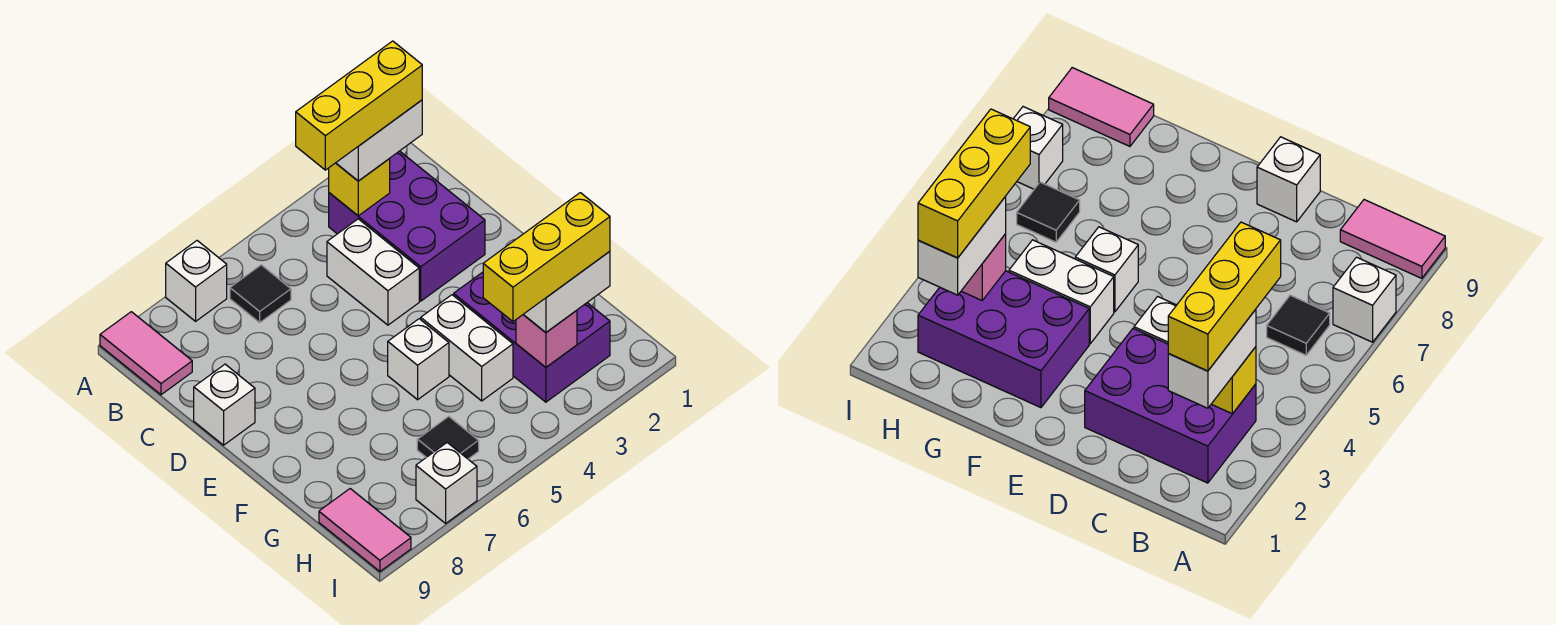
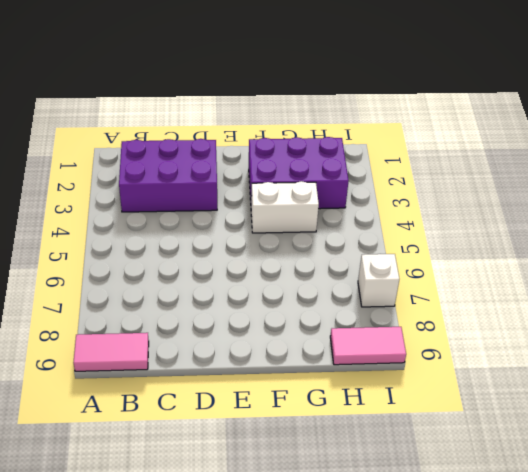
none -> white 1x1 brick [166,241,227,321]
none -> black 1x1 tile [230,265,291,323]
none -> white 1x2 brick [327,219,419,325]

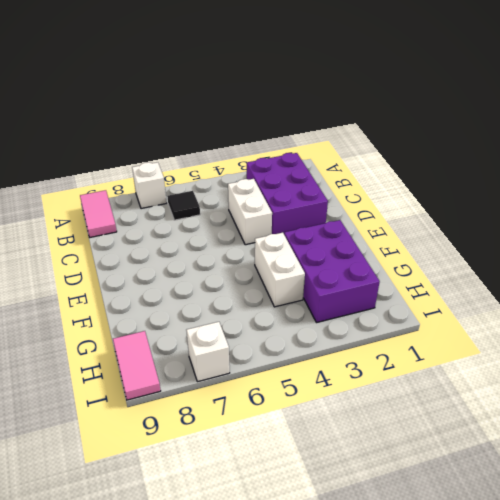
none -> white 1x1 brick [194,364,255,445]
none -> white 1x1 brick [388,319,449,400]
none -> black 1x1 tile [417,416,479,459]

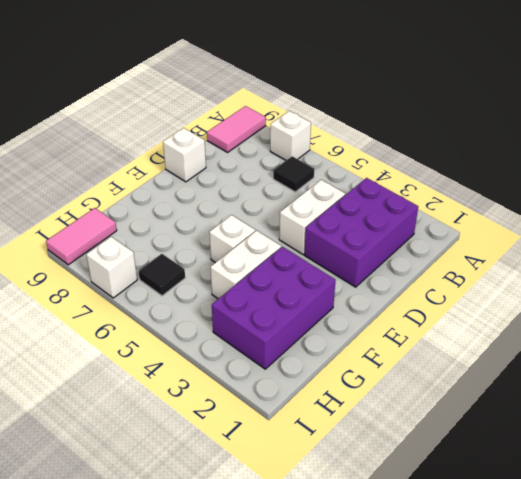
none -> yellow 1x1 brick [329,159,390,216]
none -> pink 1x1 brick [516,310,577,367]
none -> white 1x2 brick [336,100,422,181]

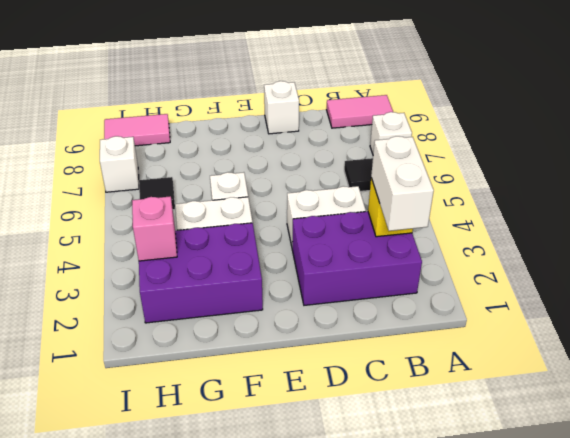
none -> white 1x2 brick [523,251,610,332]
none -> yellow 1x3 brick [296,41,422,170]
none -> yellow 1x3 brick [483,193,610,321]

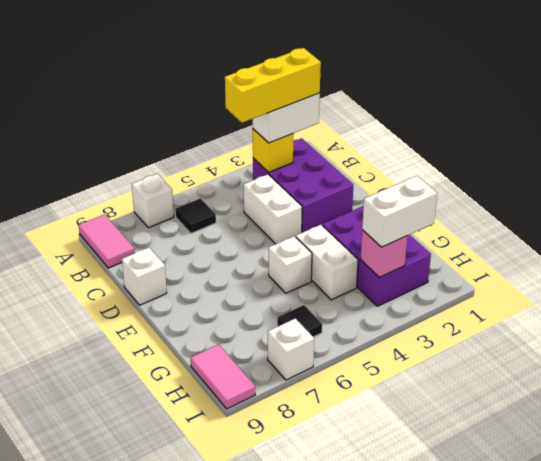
none -> yellow 1x3 brick [483,193,610,321]

